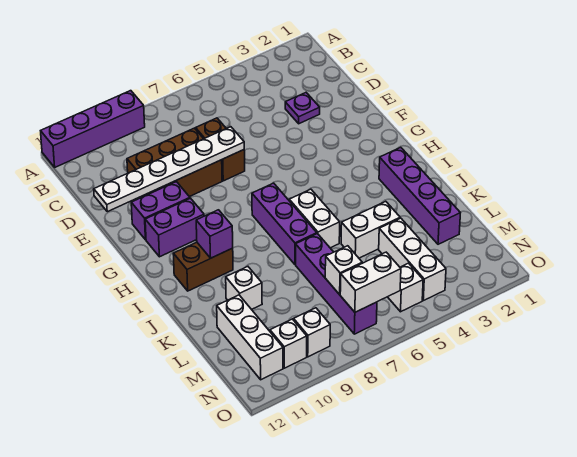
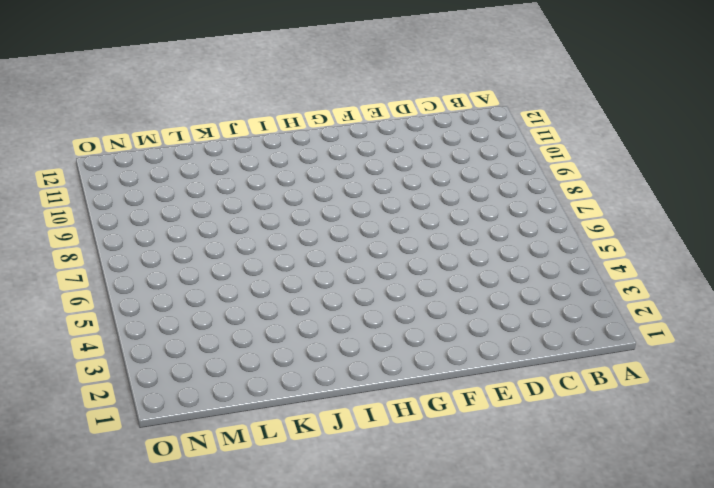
none -> purple 1x4 brick [41,91,145,167]
none -> purple 1x1 plate [285,93,320,124]
none -> brown 1x2 brick [196,118,245,181]

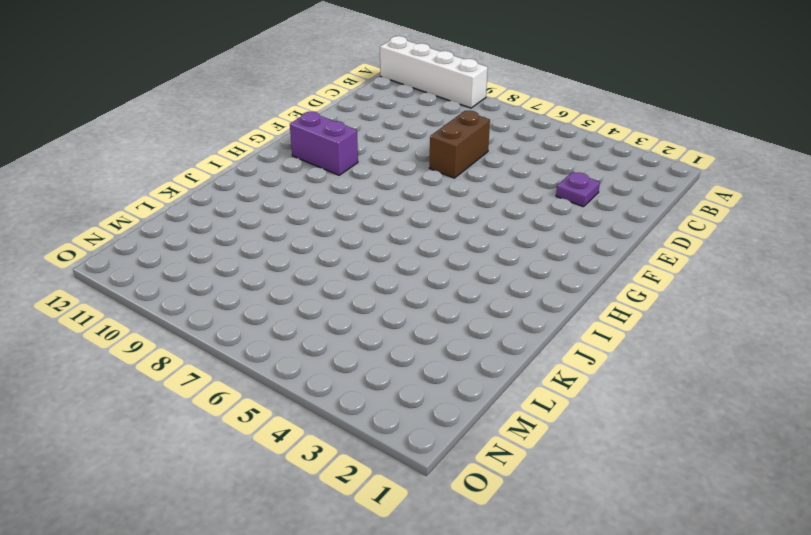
white 1x4 brick [380,36,488,108] -> purple 1x4 brick [41,91,145,167]
none -> brown 2x3 brick [127,128,222,197]
none -> purple 1x2 brick [131,182,190,240]
none -> purple 1x3 brick [252,183,317,264]

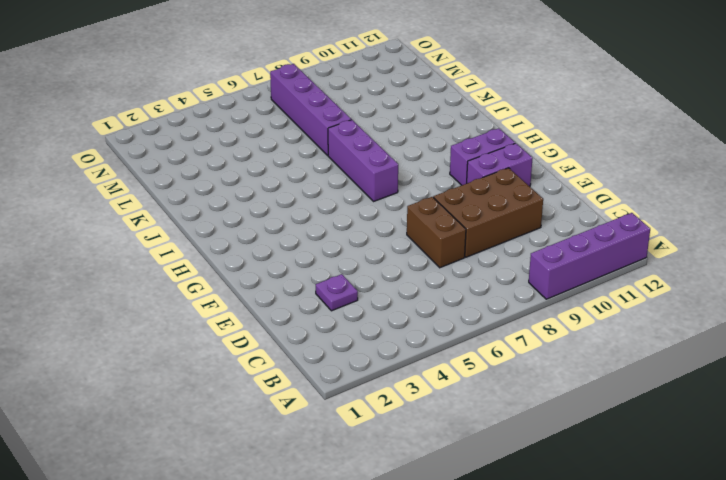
none -> purple 1x4 brick [379,147,460,244]
none -> white 1x2 brick [289,189,340,248]
none -> brown 1x2 brick [173,242,233,291]

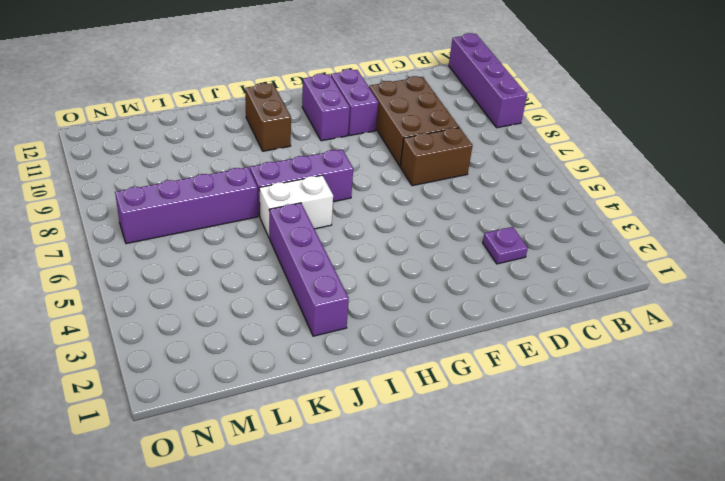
purple 1x4 brick [269,203,349,336] -> purple 1x4 brick turned to [379,147,460,244]
none -> white 1x2 brick [341,201,400,258]
none -> white 1x1 brick [226,267,262,309]
none -> white 1x3 brick [379,218,446,301]

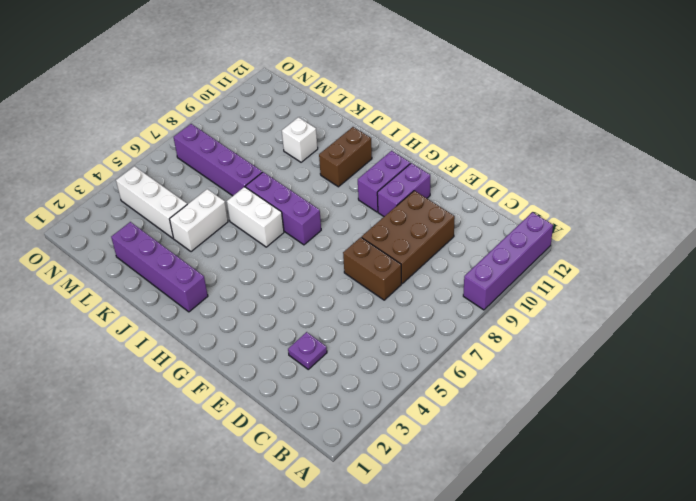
none -> white 1x3 brick [217,295,283,380]
none -> white 1x1 brick [388,263,423,312]
none -> white 1x1 brick [294,308,330,357]

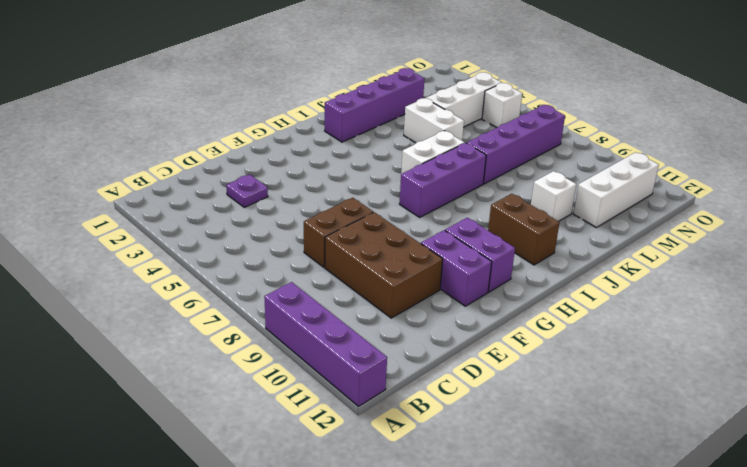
none -> white 1x1 brick [294,308,330,357]
none -> white 1x1 brick [270,319,307,368]
none -> white 1x6 plate [94,127,244,212]

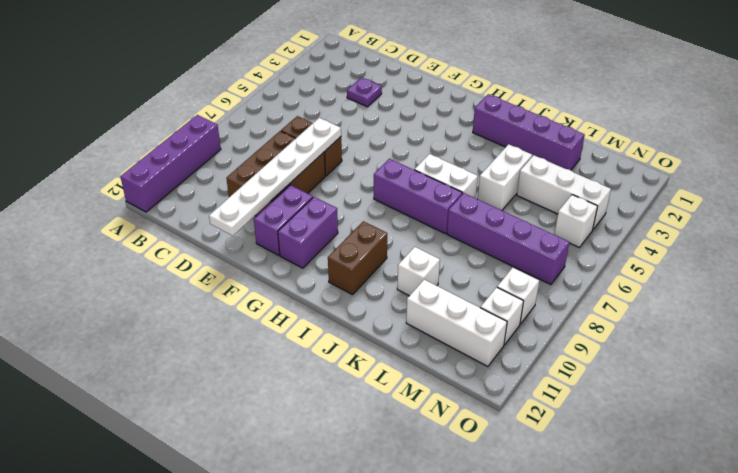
none -> purple 1x1 brick [196,210,233,258]
none -> white 1x1 brick [325,246,362,295]
none -> white 1x2 brick [340,252,401,312]

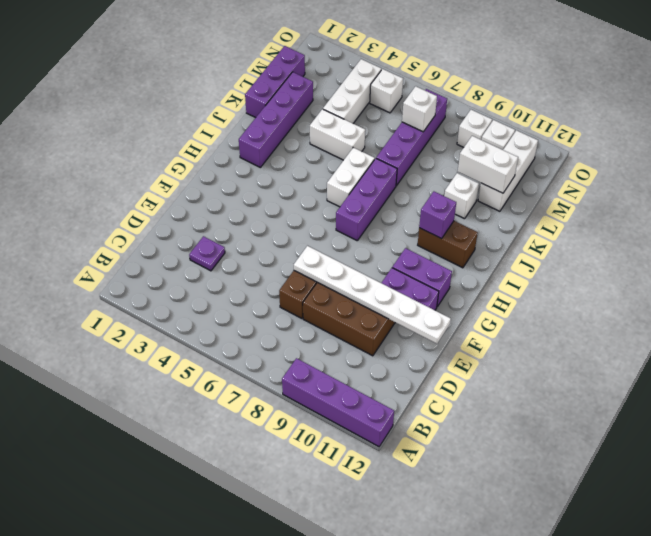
purple 1x3 brick [245,46,305,118] -> none
white 1x2 brick [458,136,518,193] -> white 1x2 brick moved to [340,252,401,312]

